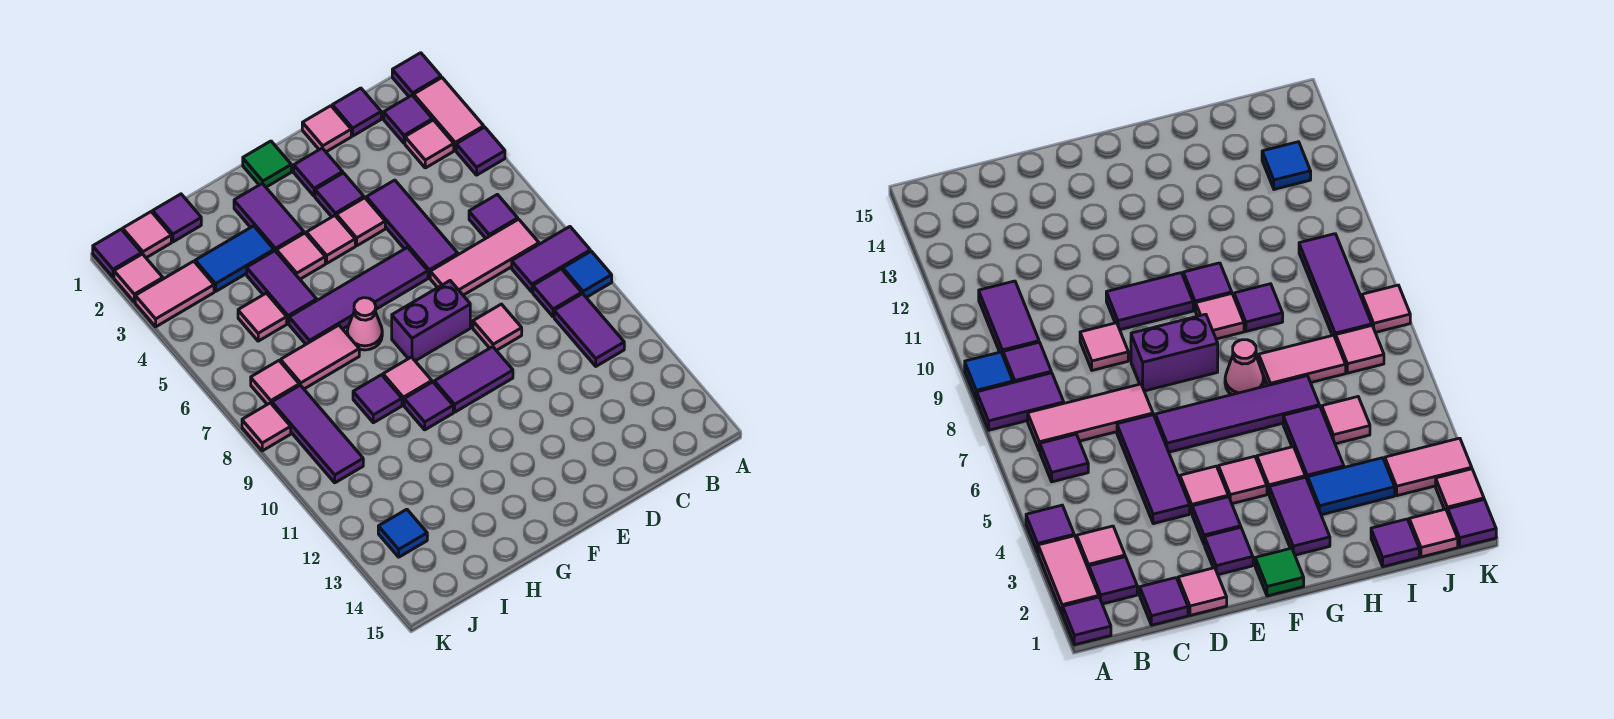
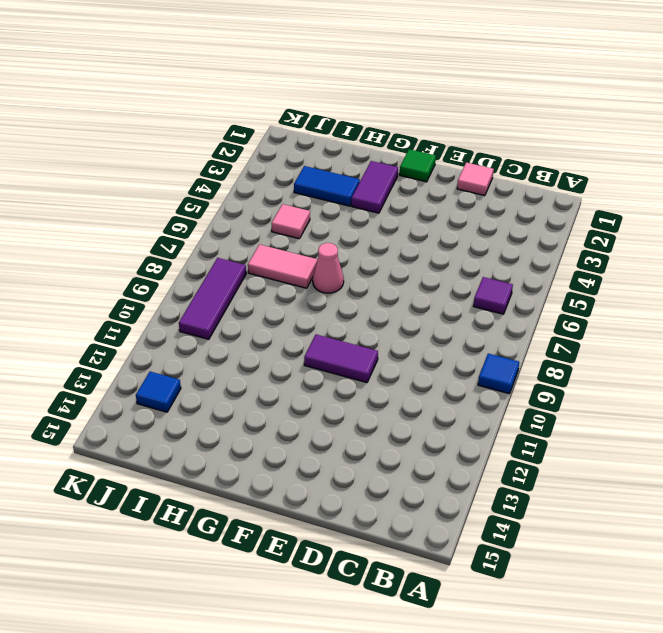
none -> purple 1x1 tile [392,53,441,97]
none -> pink 1x2 tile [414,78,484,150]
none -> purple 1x1 tile [456,127,505,175]
none -> purple 1x2 tile [512,227,590,292]

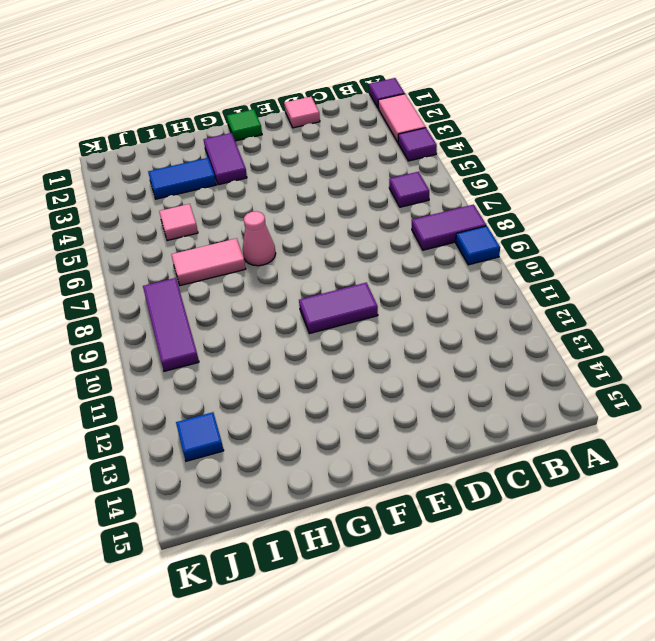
none -> purple 1x1 tile [384,95,432,143]
none -> pink 1x1 tile [405,120,454,168]
none -> pink 1x3 tile [430,219,539,295]
none -> purple 1x1 tile [533,269,582,317]

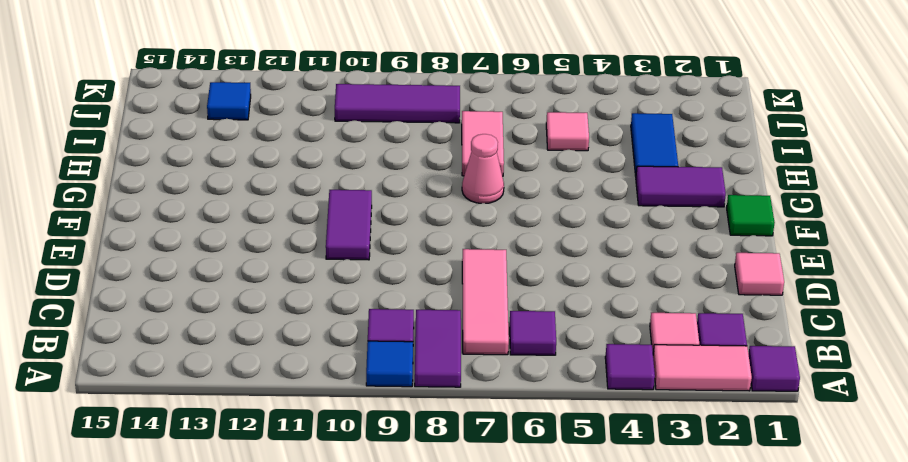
none -> purple 1x2 tile [554,294,624,366]
none -> purple 1x1 tile [332,88,381,136]
none -> purple 1x3 tile [366,180,458,278]
none -> pink 1x1 tile [473,304,522,350]

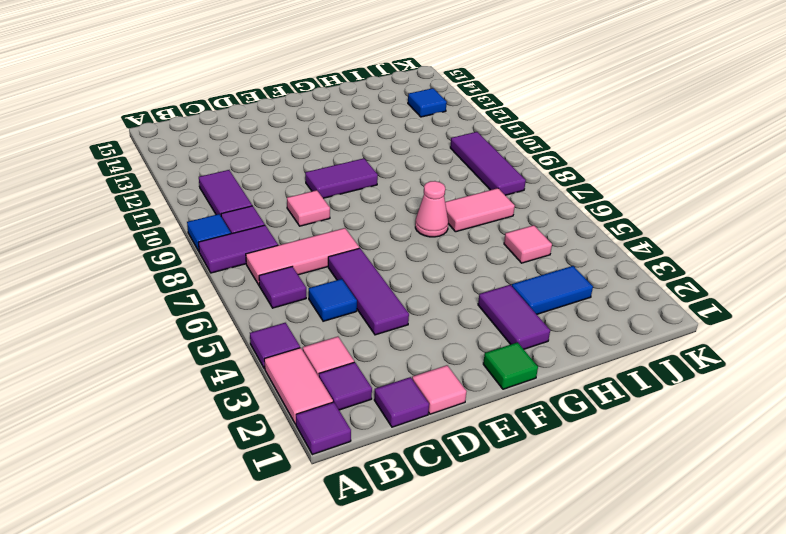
blue 1x1 tile [309,279,357,321] -> none
none -> purple 1x1 tile [294,148,343,196]
none -> purple 1x1 tile [315,173,364,217]
none -> pink 1x1 tile [336,198,385,246]
none -> purple 1x4 tile [289,247,428,344]

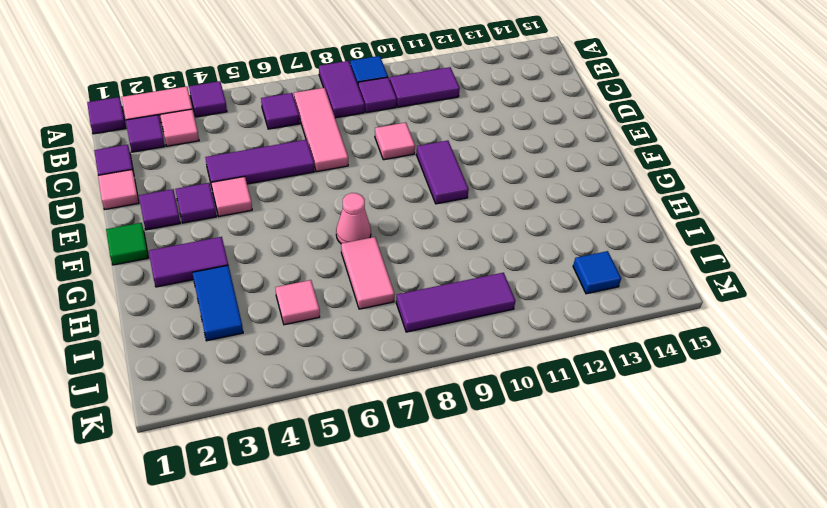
none -> purple 1x4 tile [289,247,428,344]
none -> purple 1x2 brick [392,281,470,361]
none -> pink 1x1 tile [306,216,355,263]
none -> pink 1x1 tile [276,233,325,279]

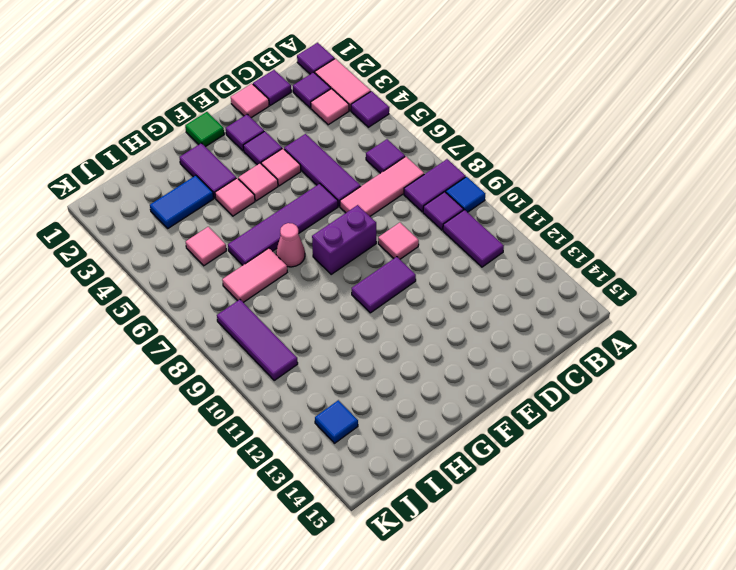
none -> pink 1x1 tile [383,357,432,405]
none -> purple 1x1 tile [404,382,453,430]
none -> purple 1x2 tile [247,251,317,324]
none -> purple 1x1 tile [353,375,402,423]

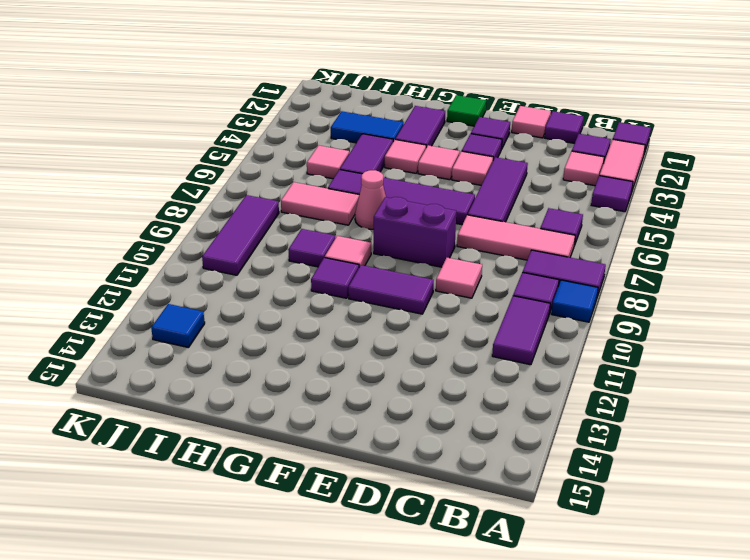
none -> purple 1x1 tile [153,194,201,242]
none -> pink 1x1 tile [123,212,171,258]
none -> pink 1x2 tile [135,261,214,327]
none -> pink 1x1 tile [251,361,299,404]

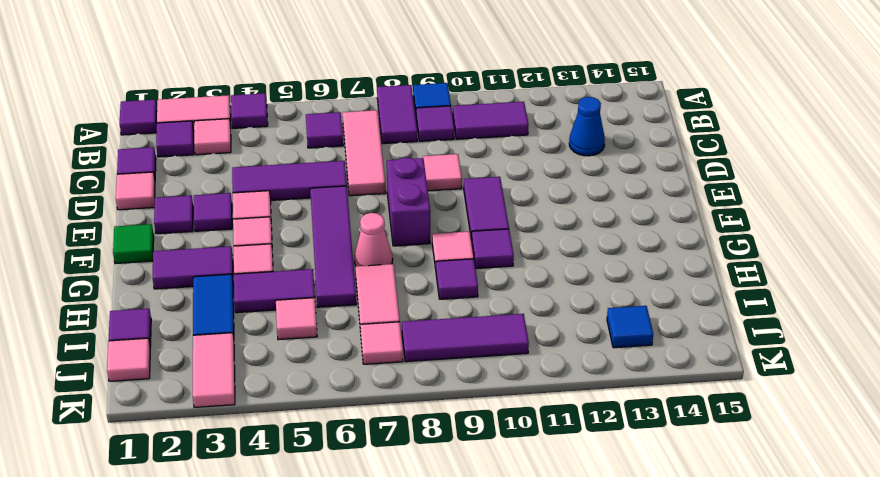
blue 1x1 cone [569,97,605,156] -> none
none -> purple 1x1 tile [93,229,142,277]
none -> pink 1x1 tile [114,254,163,302]
none -> pink 1x1 tile [242,403,291,451]

